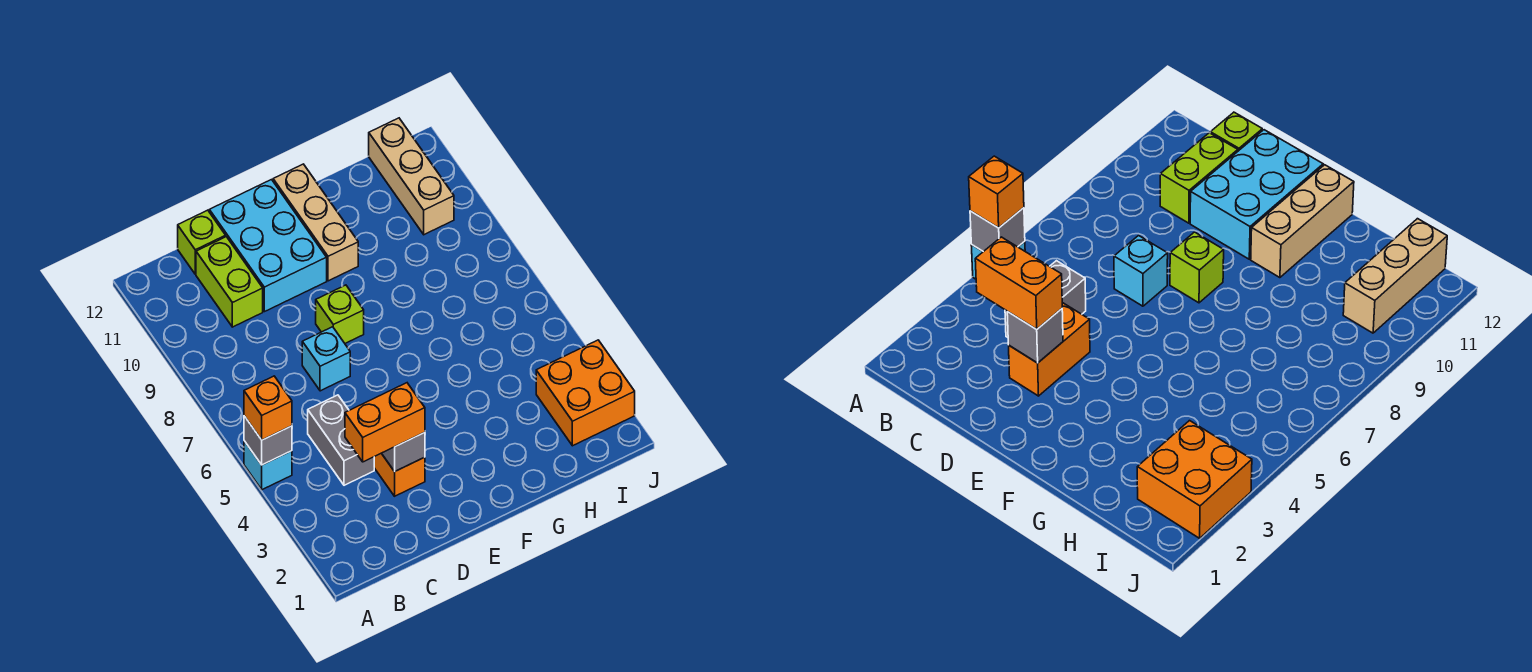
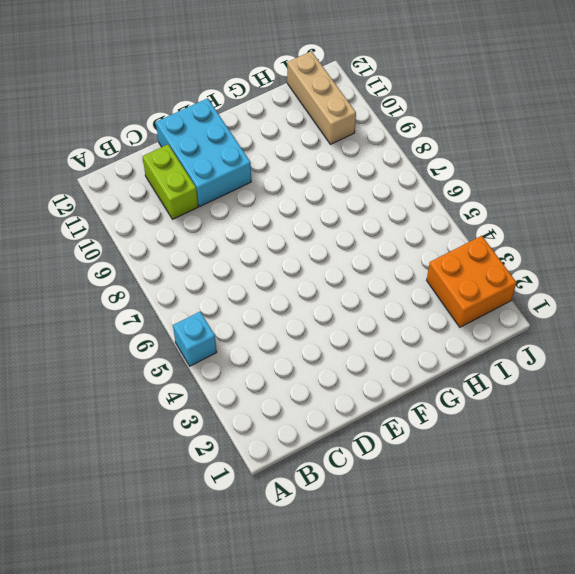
none -> grey 1x2 brick [308,395,374,485]
none -> lime 1x1 brick [178,210,226,274]
none -> orange 1x2 brick [374,453,425,496]

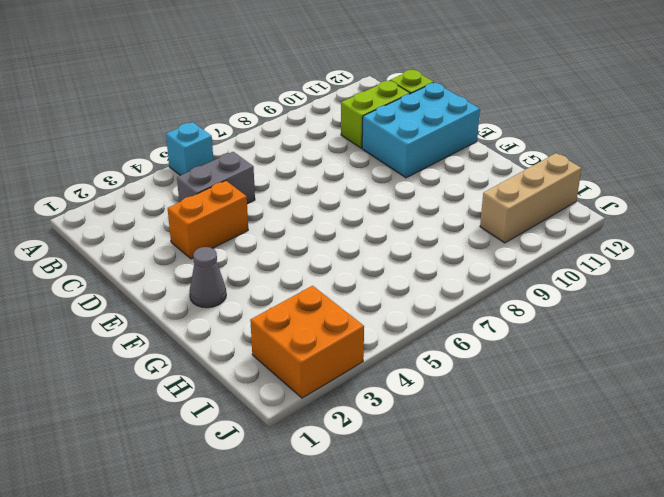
grey 1x1 cone [189,247,226,308] -> none
none -> cyan 1x1 brick [302,327,350,391]
none -> lime 1x1 brick [316,285,364,343]
none -> tan 1x3 brick [273,164,358,281]

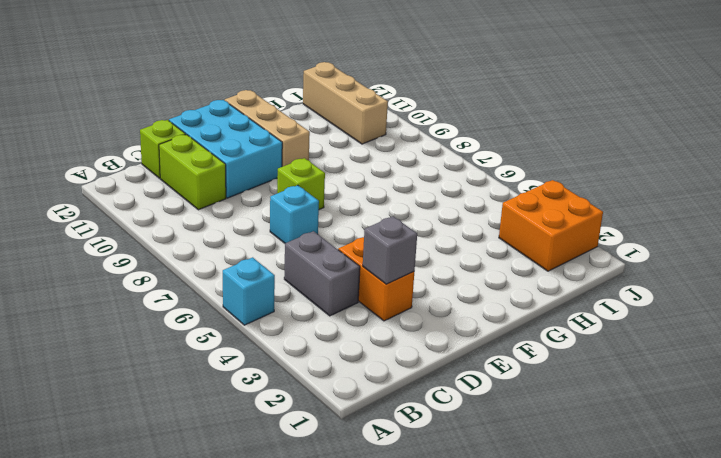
none -> grey 1x1 brick [244,416,292,465]
none -> orange 1x1 brick [244,376,292,440]
none -> orange 1x2 brick [345,383,425,462]

